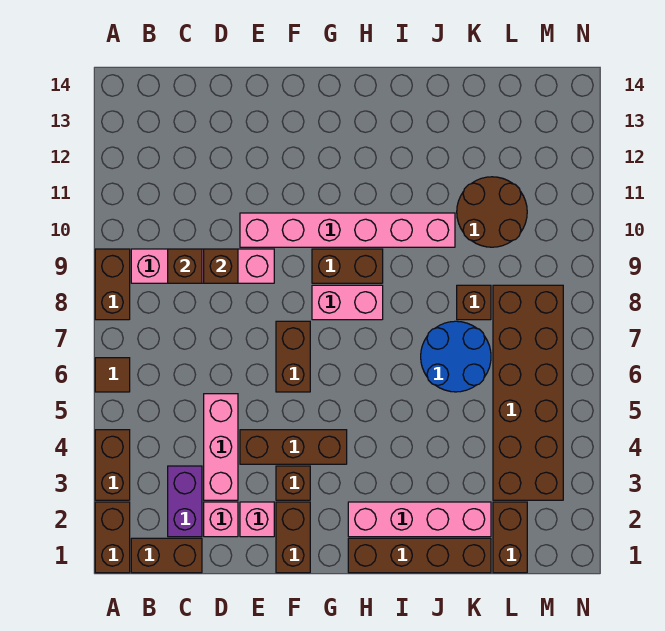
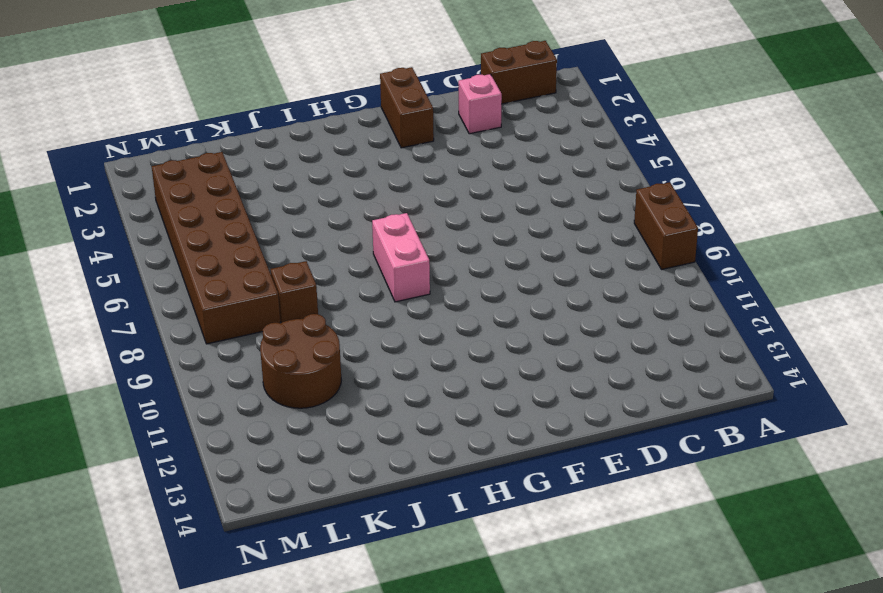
pink 1x2 brick [372,213,430,302] -> pink 1x2 brick turned to [312,285,383,320]
none -> brown 1x2 brick [95,502,130,573]
none -> brown 1x2 brick [95,430,130,500]
none -> brown 1x1 tile [95,358,130,392]

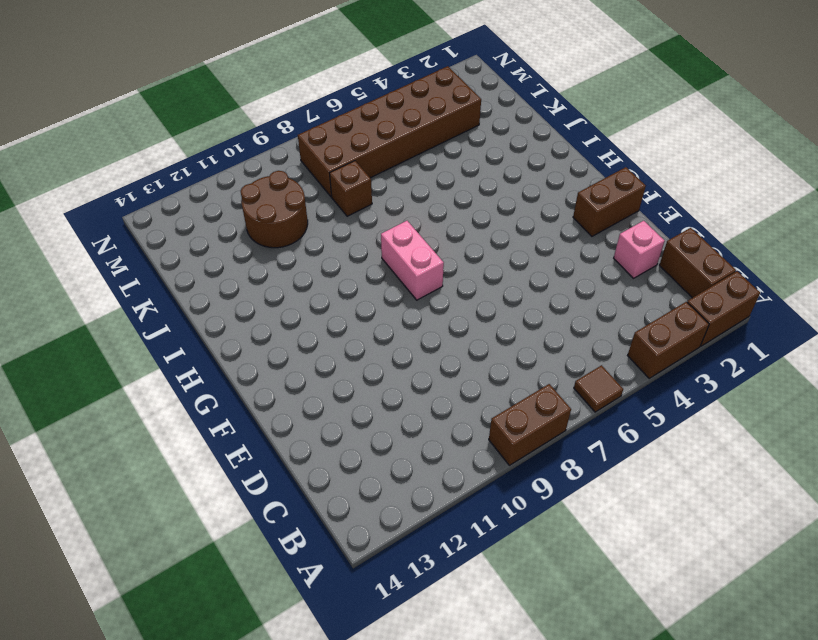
none -> pink 1x4 brick [131,249,274,283]
none -> purple 1x2 brick [168,466,202,537]
none -> pink 1x3 brick [204,394,238,500]

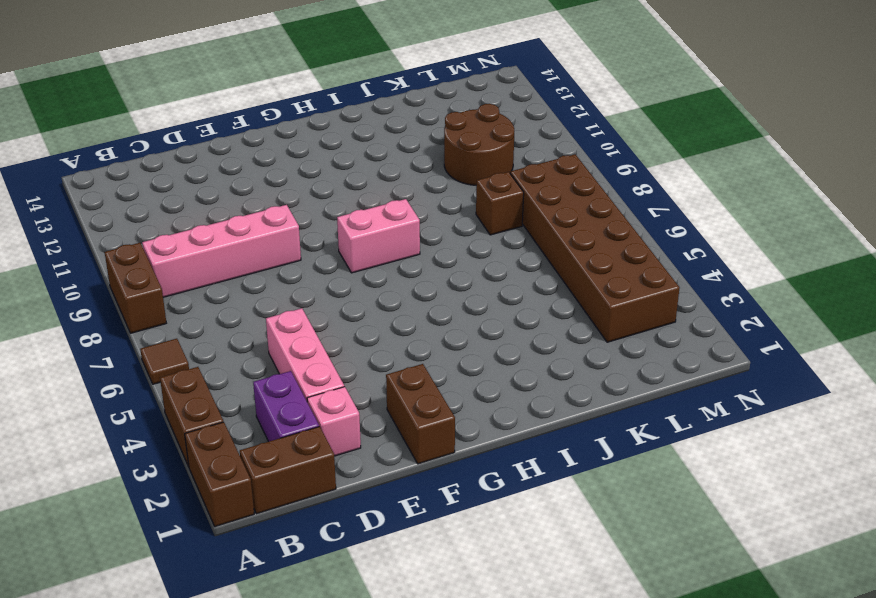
none -> pink 1x1 brick [240,502,274,537]
none -> brown 1x3 brick [240,430,347,464]
none -> pink 1x6 brick [240,213,455,247]

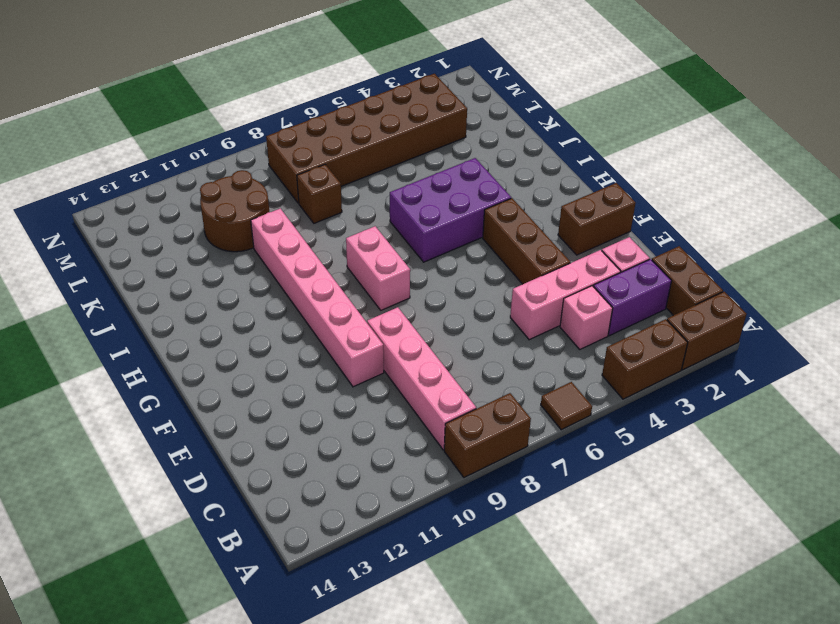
pink 1x1 brick [560,286,613,349] -> pink 1x1 brick moved to [240,502,274,537]
purple 2x3 brick [390,158,511,262] -> none
none -> brown 1x1 brick [276,466,310,500]
none -> brown 1x2 brick [276,321,310,392]
none -> brown 1x2 brick [312,249,383,283]

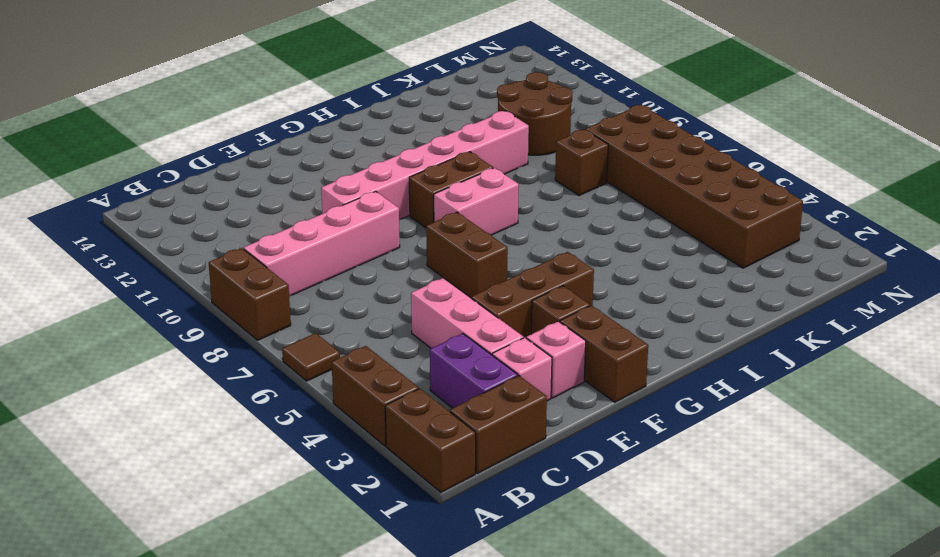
none -> brown 1x4 brick [348,538,491,573]
none -> pink 1x4 brick [348,502,491,537]
none -> blue 2x2 round brick [421,321,491,392]

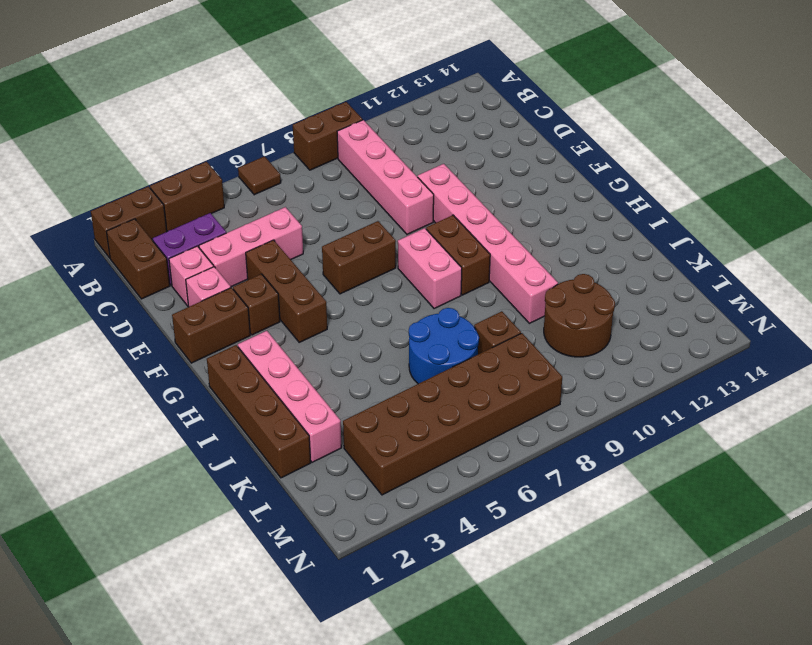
none -> brown 1x2 brick [493,502,527,573]
none -> brown 1x1 brick [168,249,202,283]
none -> brown 1x1 brick [204,249,238,283]

